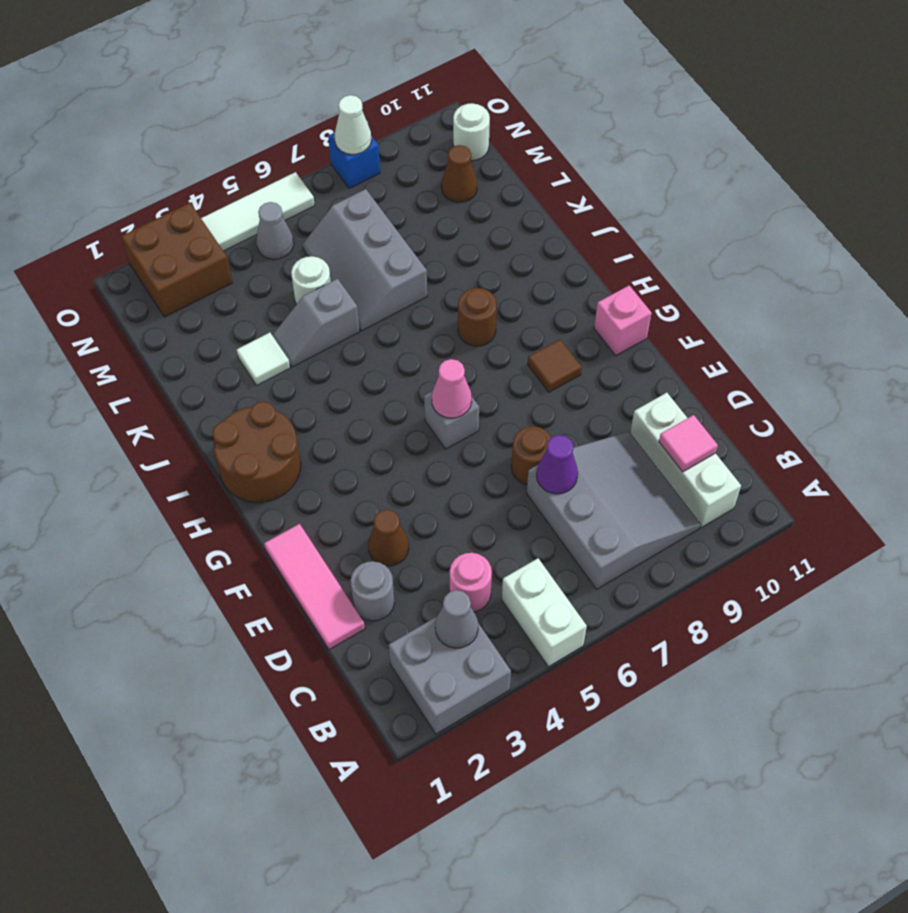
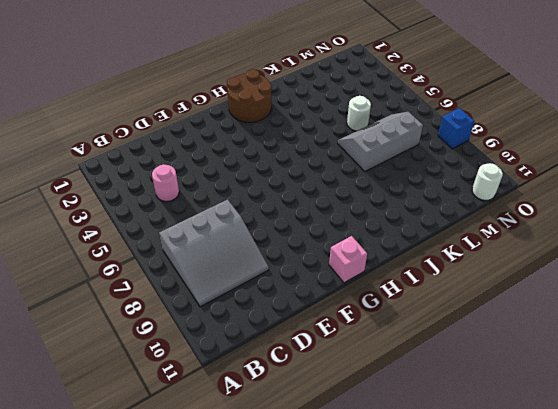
none -> grey 2x2 brick [389,617,511,734]
none -> white 1x2 brick [502,558,587,667]
none -> white 1x3 brick [630,393,741,527]

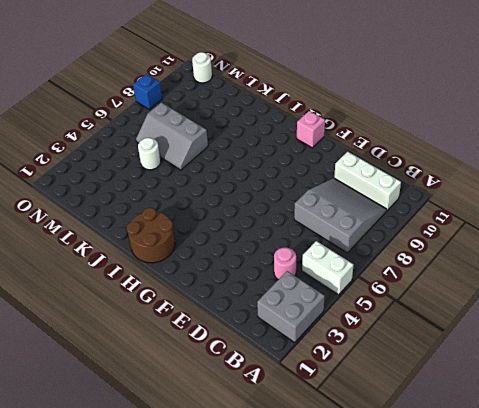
none -> pink 1x3 tile [264,524,365,649]
none -> grey 1x1 round brick [351,561,394,621]
none -> brown 1x1 cone [368,510,409,566]

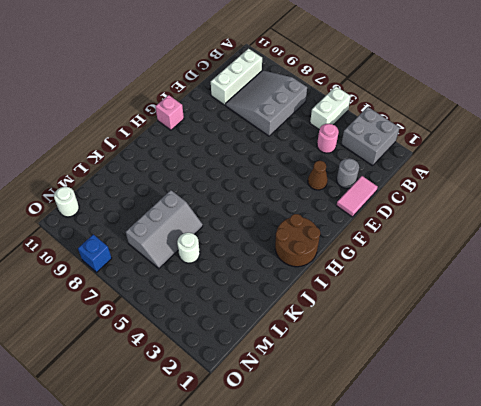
pink 1x2 tile [336,176,378,217] -> pink 1x3 tile [264,524,365,649]
none -> brown 1x1 round brick [511,426,552,485]
none -> grey 1x1 brick [424,391,479,449]
none -> brown 1x1 tile [528,339,582,392]

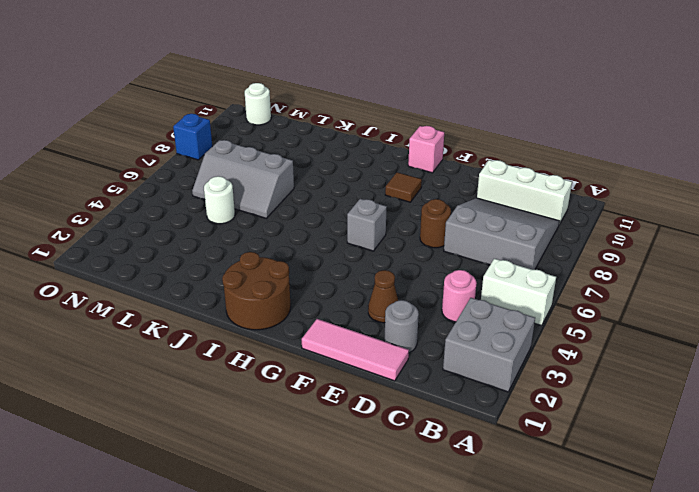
none -> brown 1x1 round brick [458,288,497,346]
none -> white 1x1 tile [237,333,290,385]
none -> grey 1x2 slope [272,279,360,367]

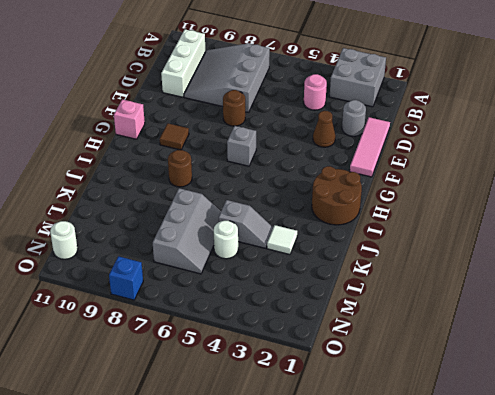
none -> white 1x2 brick [502,558,587,667]
none -> brown 1x1 cone [441,145,478,202]
none -> brown 2x2 brick [122,203,232,317]

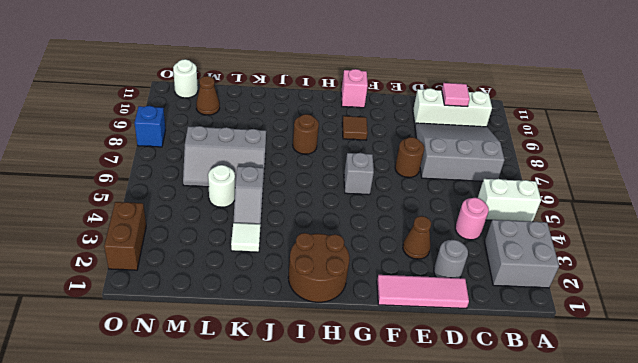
brown 1x2 brick [104,202,146,270] -> brown 2x2 brick [122,203,232,317]
none -> grey 1x1 cone [256,202,294,259]
none -> white 1x3 tile [201,172,315,251]
none -> grey 1x1 cone [435,590,478,648]

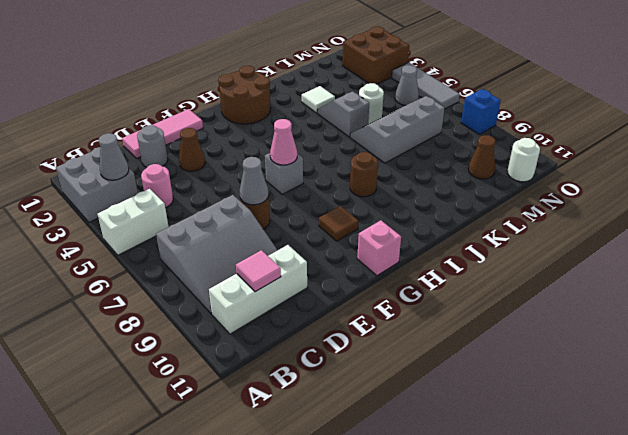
grey 1x1 cone [239,157,269,205] -> none
grey 1x3 tile [392,62,460,109] -> white 1x3 tile [201,172,315,251]
none -> purple 1x1 cone [536,435,578,494]
none -> white 1x1 cone [335,95,371,154]

